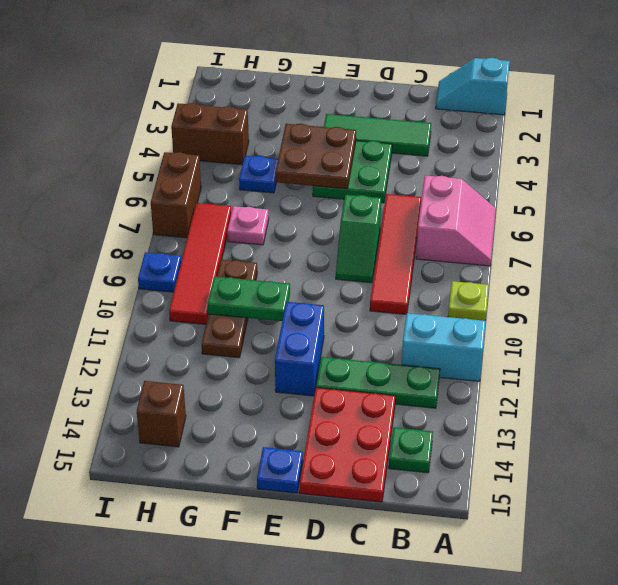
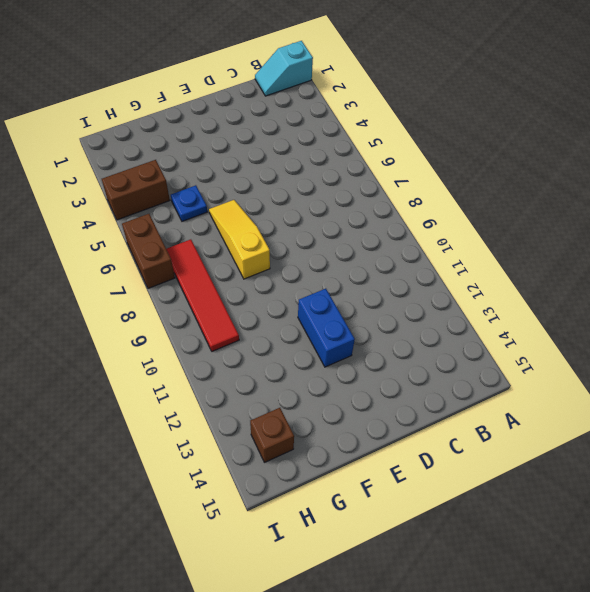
yellow 1x3 slope [209,200,270,279] -> none
none -> pink 2x2 slope [416,175,496,266]
none -> lime 1x1 plate [448,281,489,321]
none -> cyan 1x2 brick [402,313,486,381]

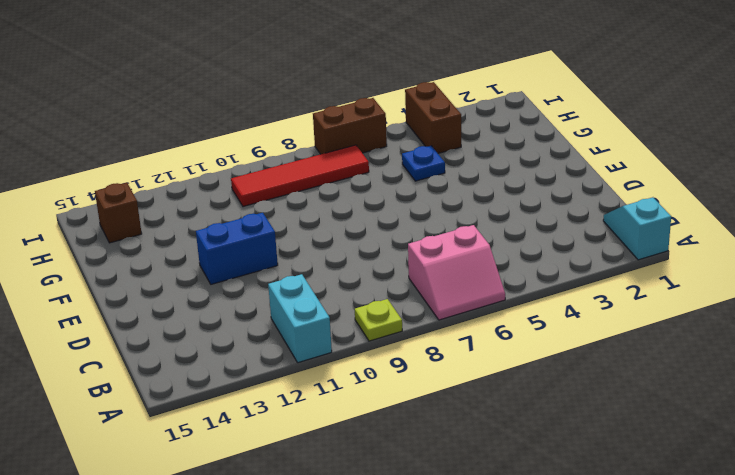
none -> green 1x3 plate [316,357,440,408]
none -> green 1x1 plate [389,427,433,473]
none -> green 1x3 tile [324,114,431,156]

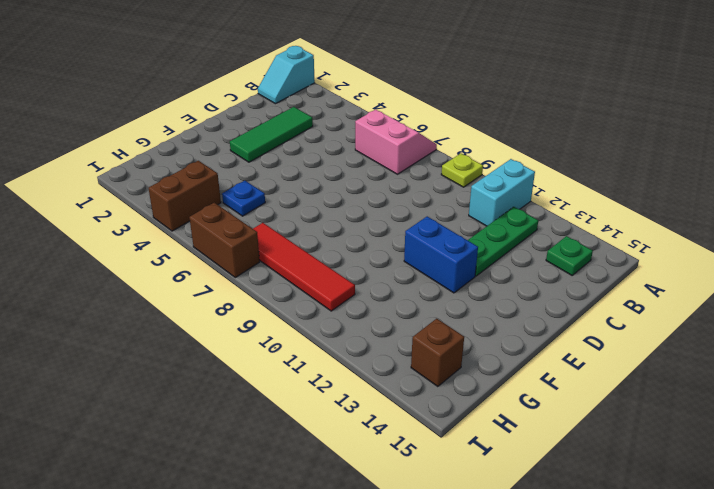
none -> red 1x4 tile [370,194,422,314]
none -> red 2x3 plate [299,388,395,502]
none -> green 2x2 plate [313,141,392,203]

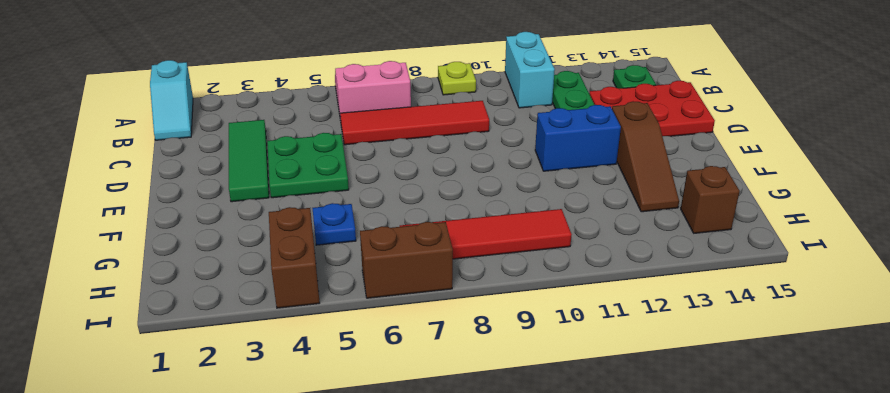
brown 1x3 slope [612,101,679,212] -> none
none -> green 1x2 slope [336,195,381,283]
none -> blue 1x1 plate [257,447,303,493]
none -> pink 1x1 plate [227,206,269,245]

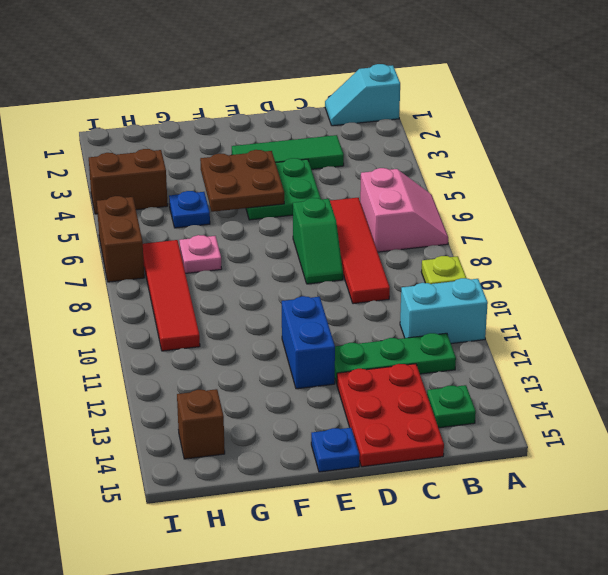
none -> brown 1x3 plate [202,260,257,358]
none -> blue 1x1 plate [138,252,181,292]
none -> green 1x2 plate [208,276,290,321]

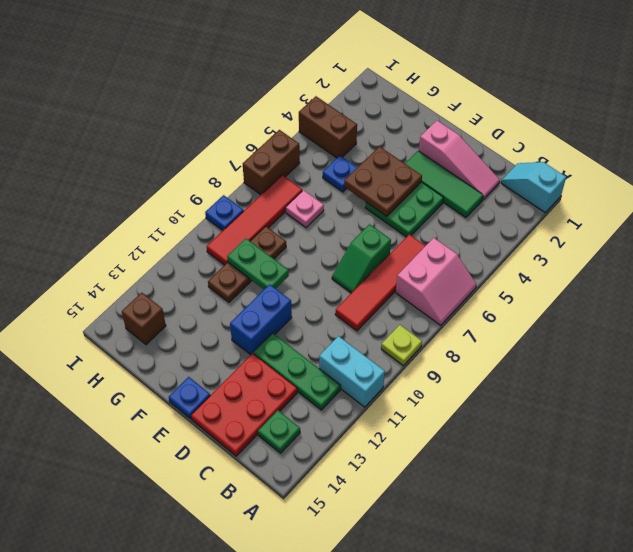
pink 1x3 slope [419,121,500,200] -> none

